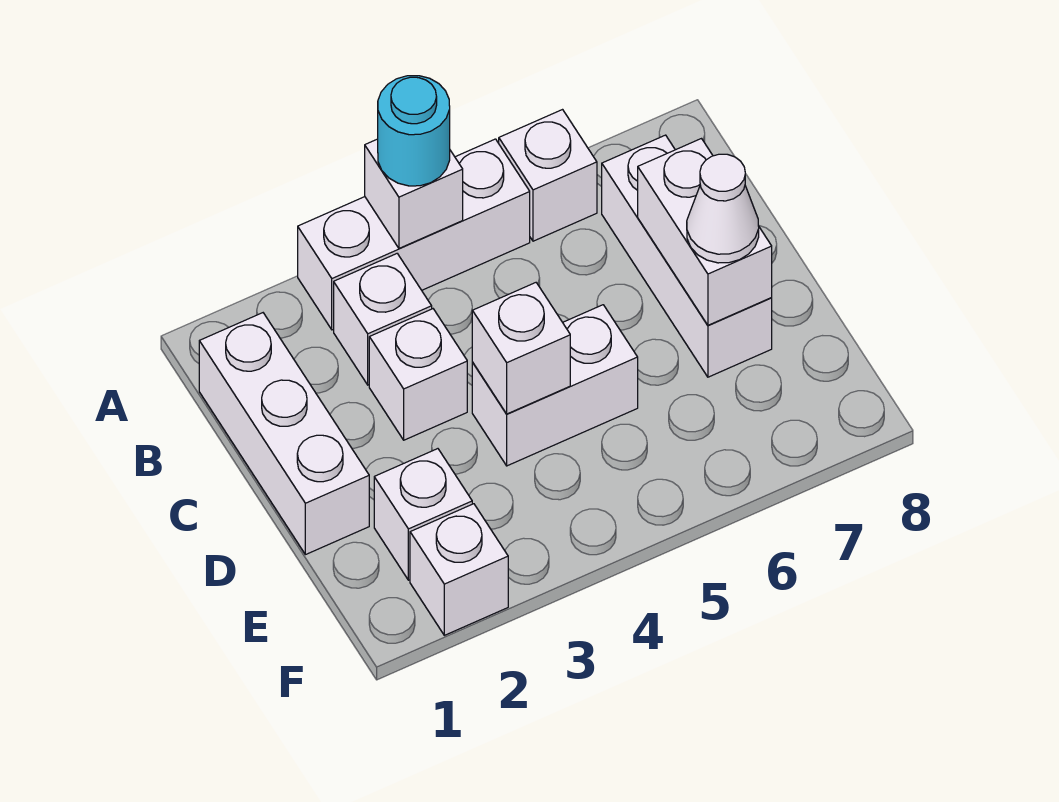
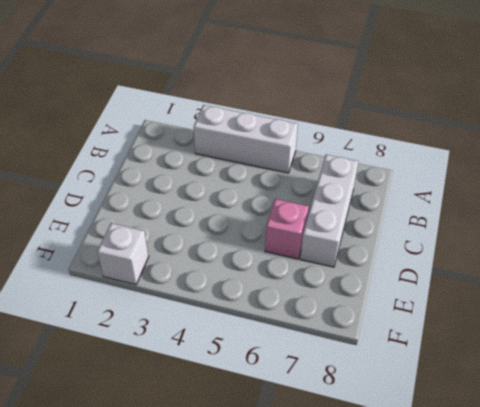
pink 1x1 brick [265,199,309,259] -> none
none -> white 1x1 brick [499,110,597,241]
none -> white 1x3 brick [199,313,369,555]
none -> white 1x1 brick [334,254,432,385]

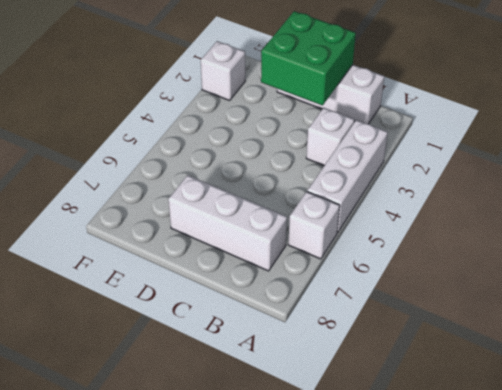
green 2x2 brick [261,11,356,105] -> none
none -> white 1x1 brick [369,309,467,440]
none -> white 1x2 brick [472,305,638,466]
none -> white 1x1 brick [374,449,472,580]

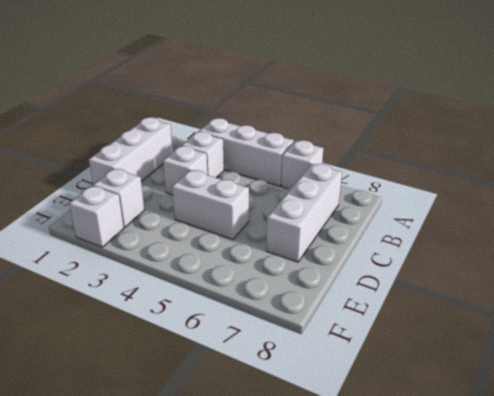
none -> white 1x1 brick [365,139,463,248]
none -> white 1x2 brick [638,139,772,325]
none -> white 1x1 brick [472,283,570,414]

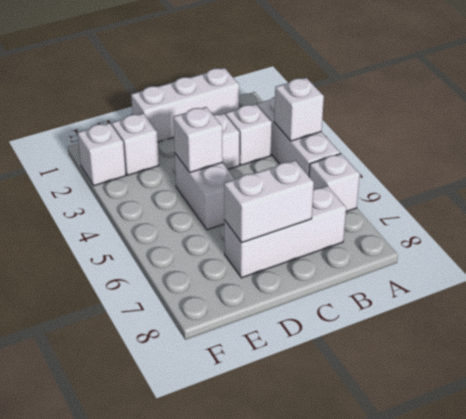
none -> cyan 1x1 round brick [378,76,450,186]
none -> white 1x1 cone [687,154,759,263]

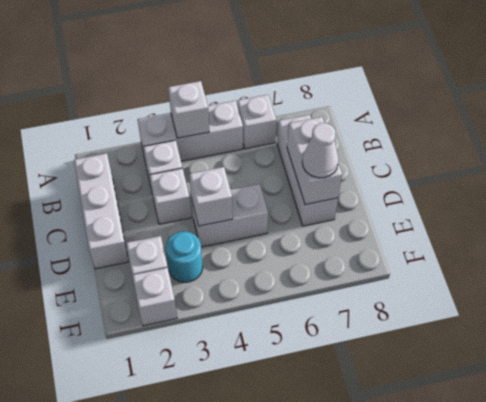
cyan 1x1 round brick [166,231,203,282] -> cyan 1x1 round brick moved to [378,76,450,186]

